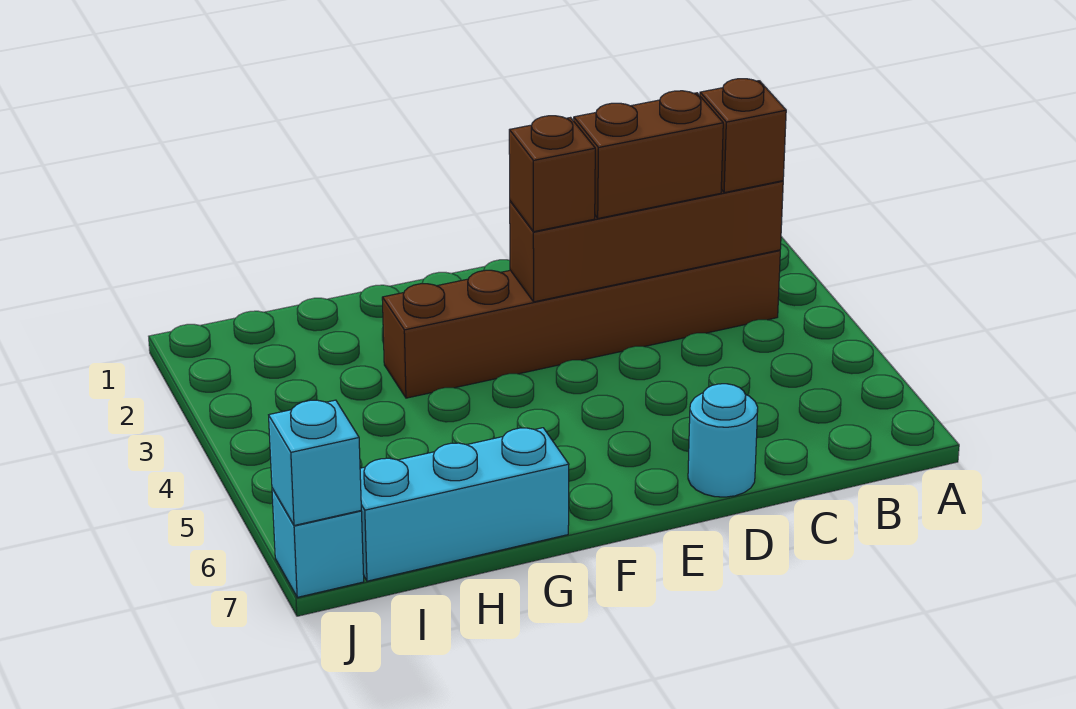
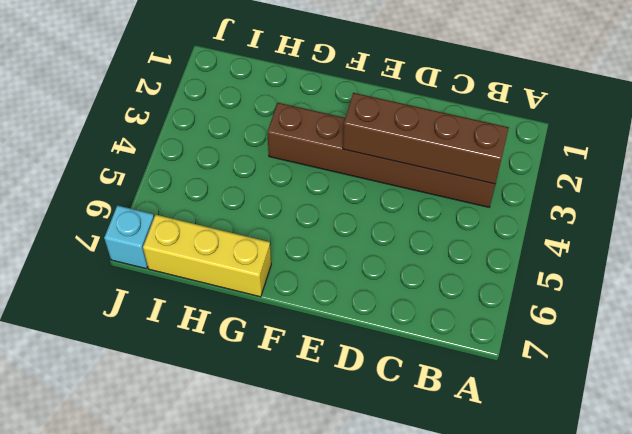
yellow 1x3 brick [143,215,271,297] -> cyan 1x3 brick [360,428,569,581]
none -> cyan 1x1 round brick [688,384,758,497]
none -> cyan 1x1 brick [269,400,361,525]

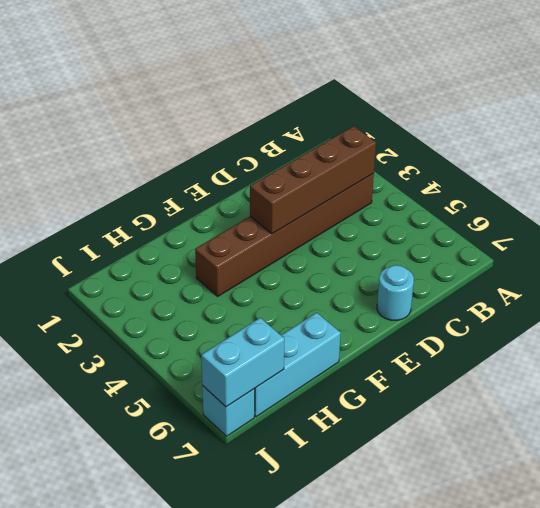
cyan 1x2 brick [201,318,285,407] -> cyan 1x1 brick [269,400,361,525]
none -> brown 1x1 brick [700,79,786,193]
none -> brown 1x2 brick [574,91,723,218]

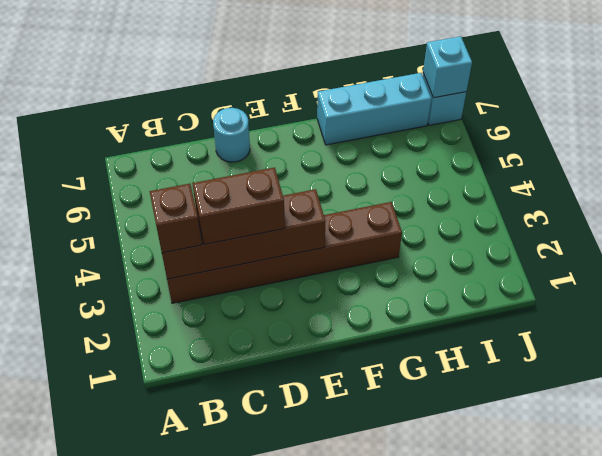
none -> brown 1x1 brick [509,116,595,232]

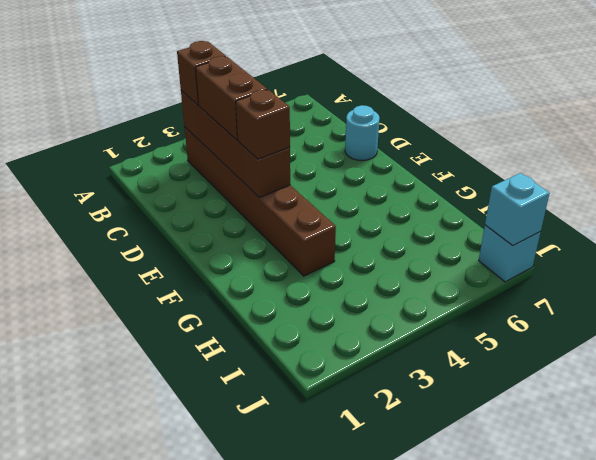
none -> cyan 1x3 brick [360,428,569,581]

